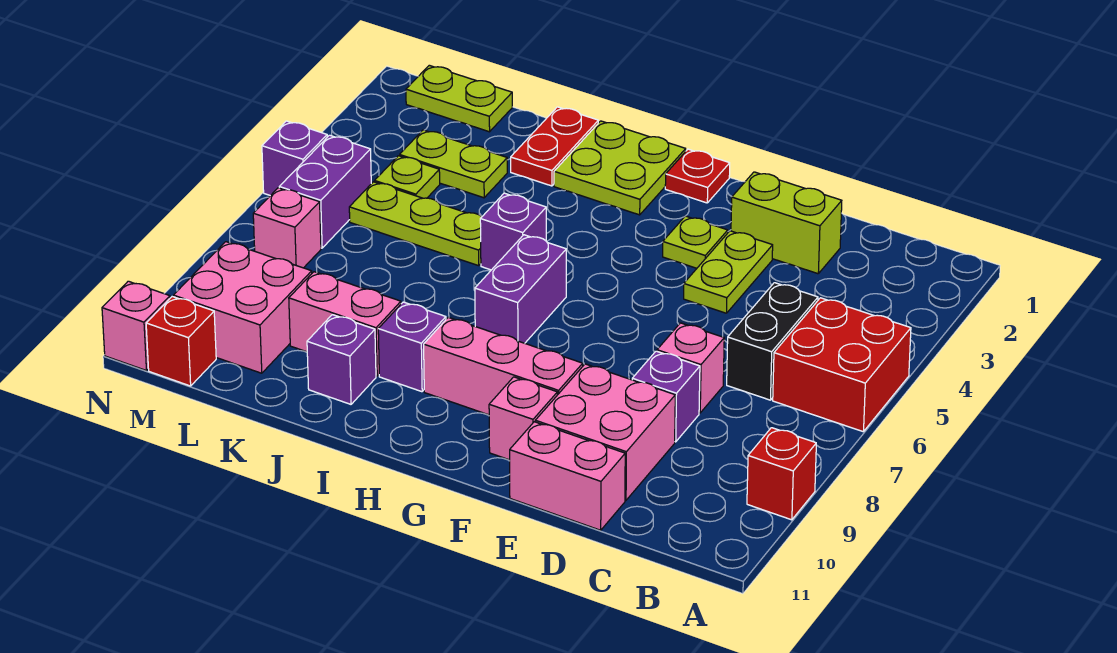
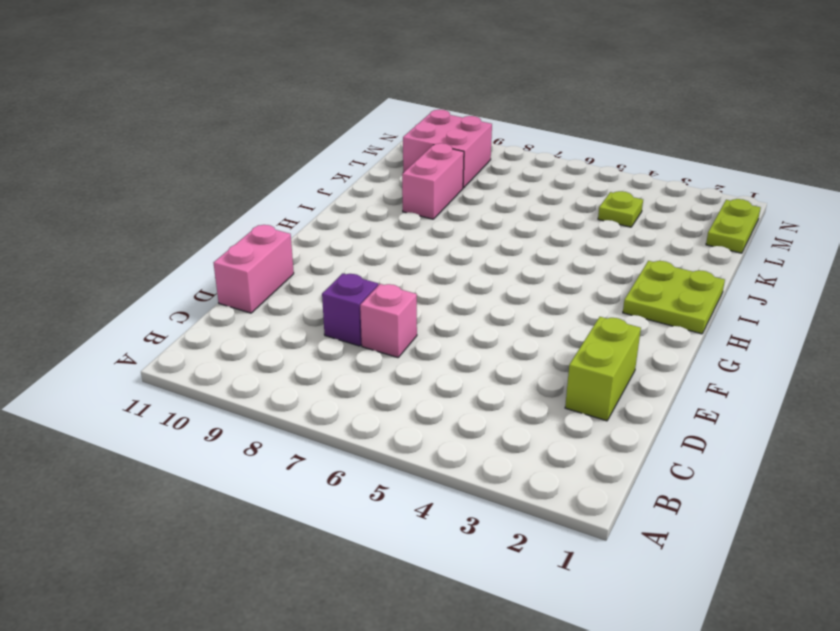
none -> red 2x2 brick [773,298,911,432]
none -> red 1x1 brick [747,428,816,520]
none -> black 1x2 brick [727,283,818,400]
none -> pink 2x2 brick [535,364,675,500]

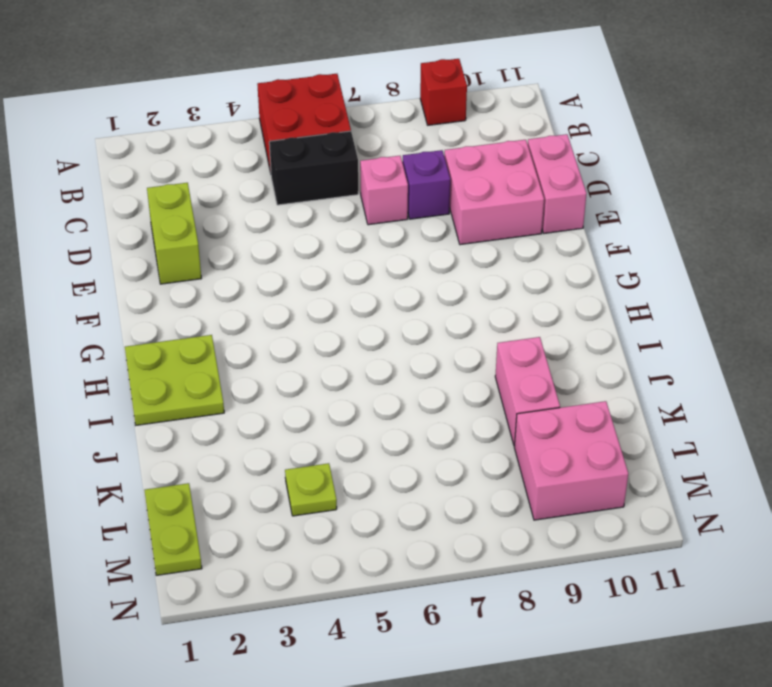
none -> lime 1x2 plate [684,231,773,313]
none -> lime 1x1 plate [663,216,728,268]
none -> pink 1x3 brick [424,317,583,415]
none -> pink 1x1 brick [489,377,557,460]

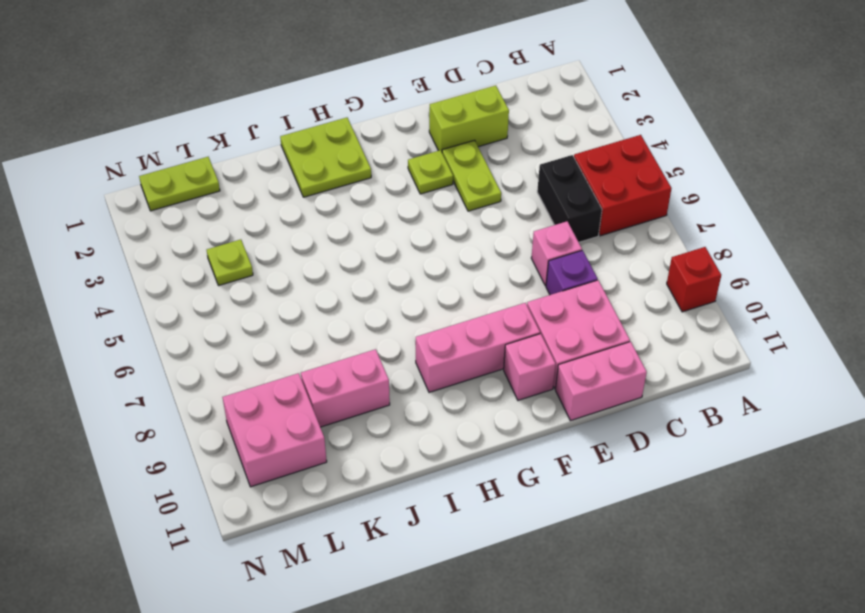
none -> red 1x1 plate [665,149,730,203]
none -> purple 1x2 brick [475,235,566,343]
none -> purple 1x1 brick [480,193,546,270]
none -> purple 1x1 brick [378,302,446,392]

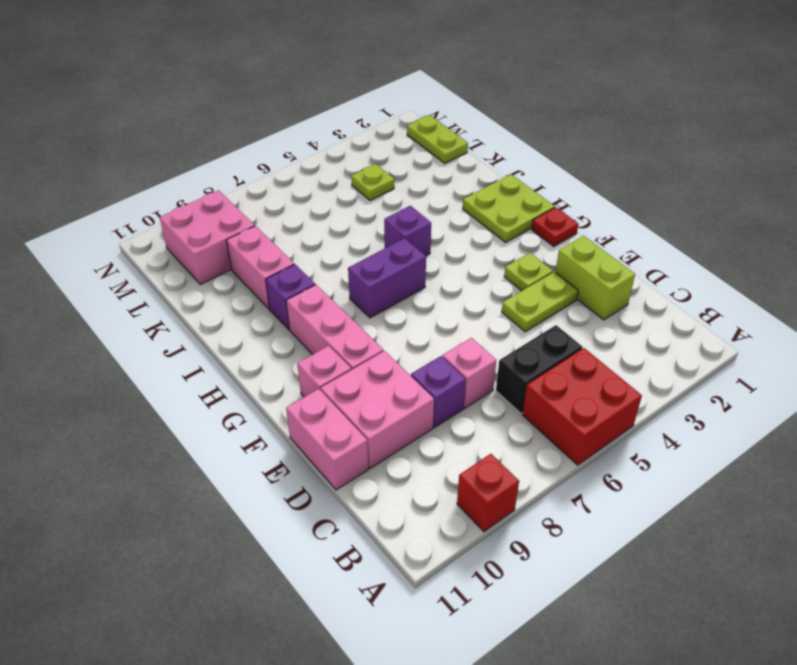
none -> red 1x2 plate [511,107,598,186]
none -> lime 1x3 plate [349,182,482,266]
none -> purple 1x1 brick [307,315,376,404]
none -> lime 1x2 plate [400,130,507,198]

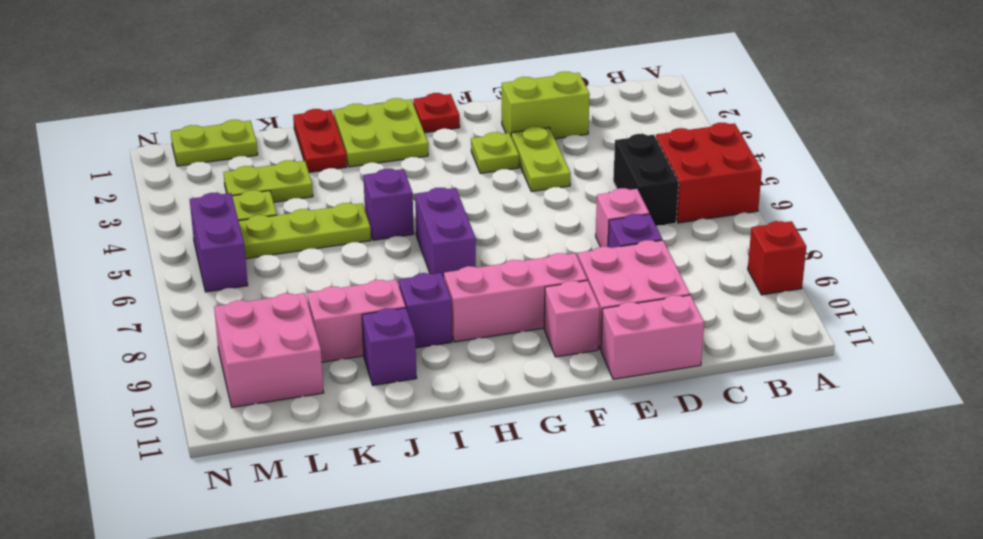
none -> pink 1x1 brick [253,188,321,268]
none -> red 1x1 brick [146,297,216,386]
none -> purple 1x1 brick [262,121,327,196]
none -> pink 1x1 brick [102,281,170,370]

